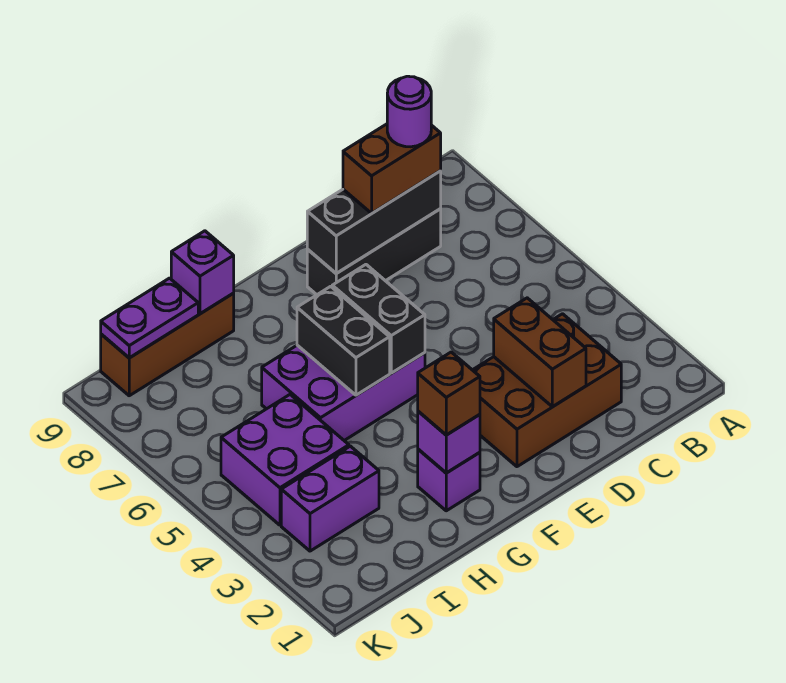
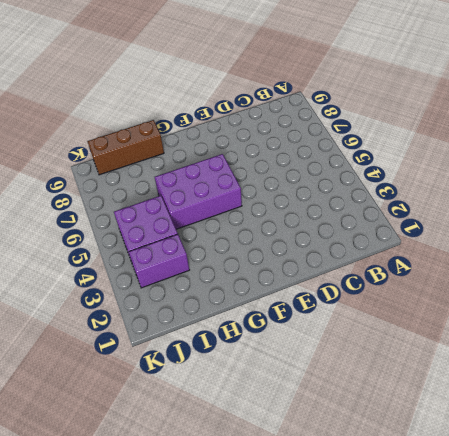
none -> brown 2x3 brick [473,314,621,467]
none -> black 1x3 brick [307,209,441,295]
none -> purple 1x1 brick [418,449,480,511]

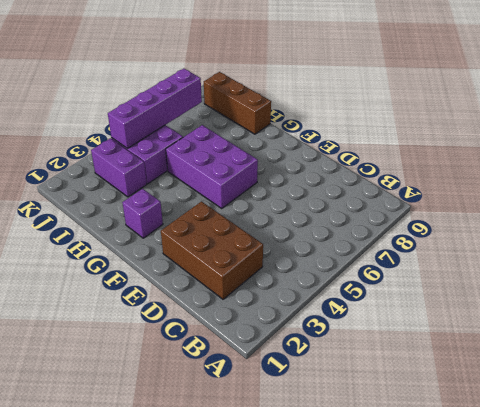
purple 1x4 brick [108,69,202,148] -> none
none -> black 1x3 brick [307,209,441,295]
none -> black 1x3 brick [307,171,441,273]
none -> brown 1x2 brick [494,298,586,407]

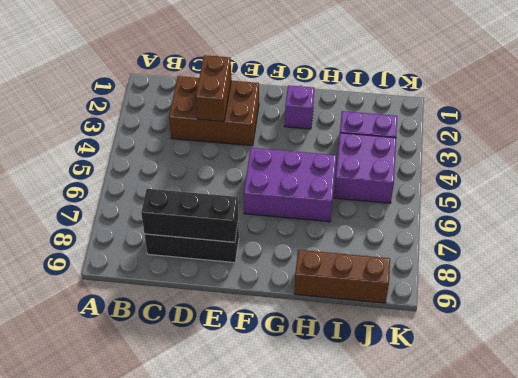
none -> black 1x2 brick [332,265,425,373]
none -> purple 1x1 brick [418,411,480,473]
none -> black 1x2 brick [297,286,390,395]

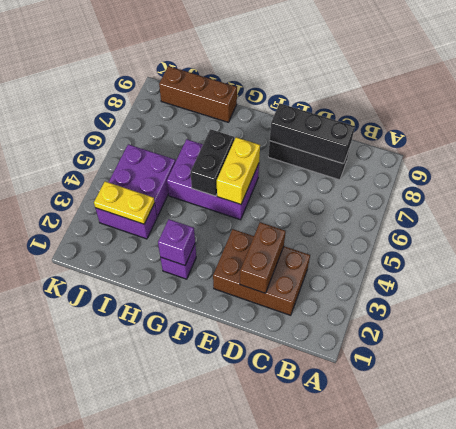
yellow 1x2 brick [217,137,260,204] -> black 1x2 brick [332,265,425,373]
yellow 1x2 plate [94,181,155,224] -> none
none -> purple 1x1 brick [171,231,234,314]
none -> purple 1x2 plate [101,278,198,358]
none -> brown 1x2 brick [343,124,441,213]

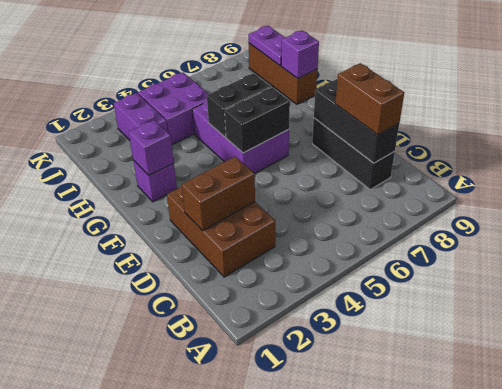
none -> brown 1x1 brick [418,352,480,435]
none -> purple 1x1 round brick [387,76,431,147]

